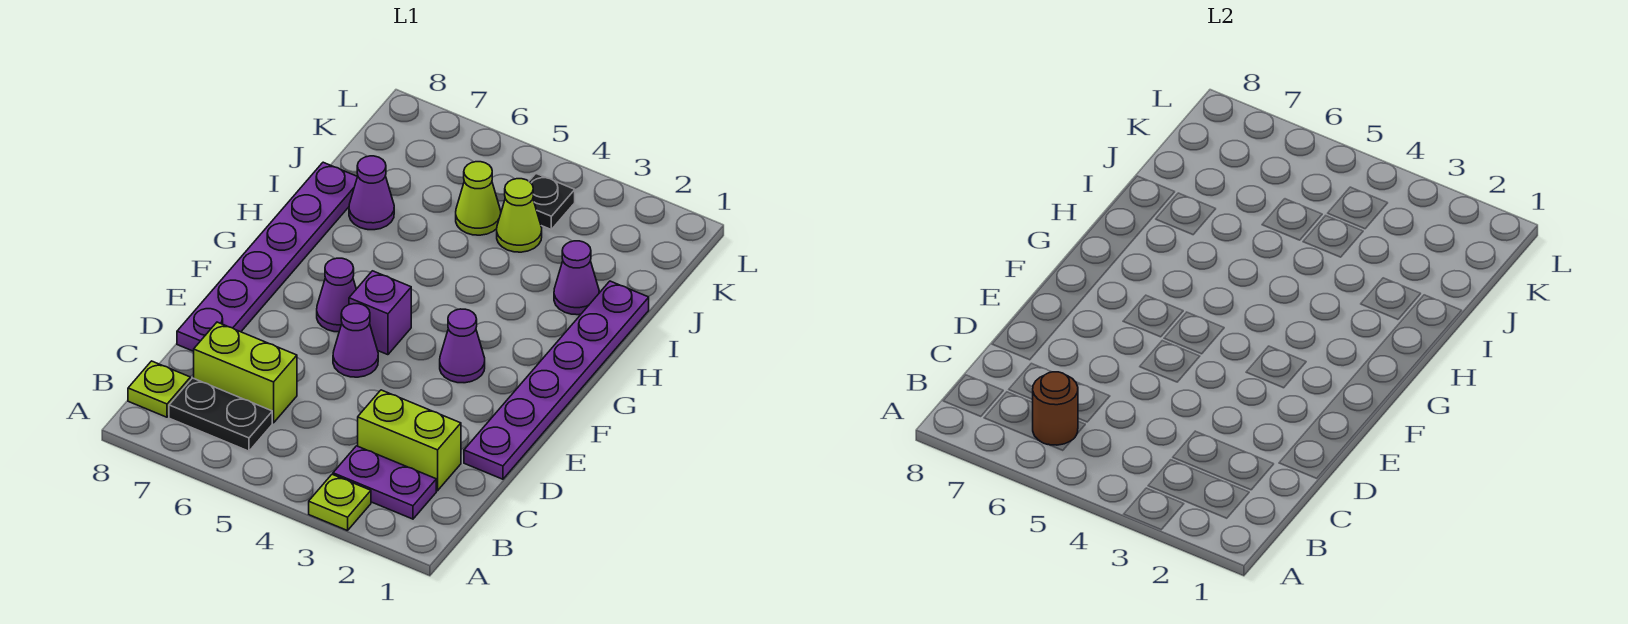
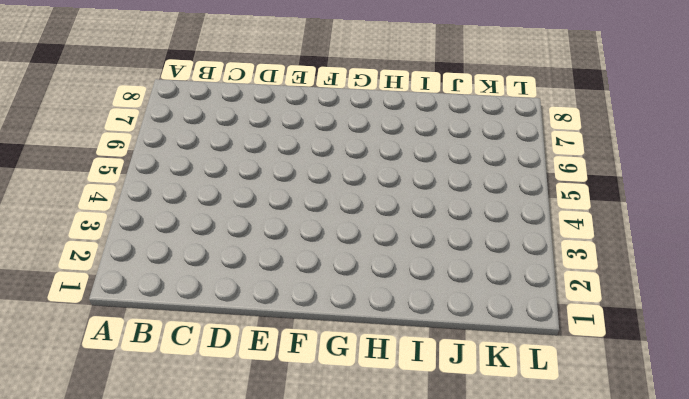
none -> lime 1x1 plate [309,474,371,531]
none -> purple 1x2 plate [333,446,436,519]
none -> black 1x2 plate [169,378,272,451]

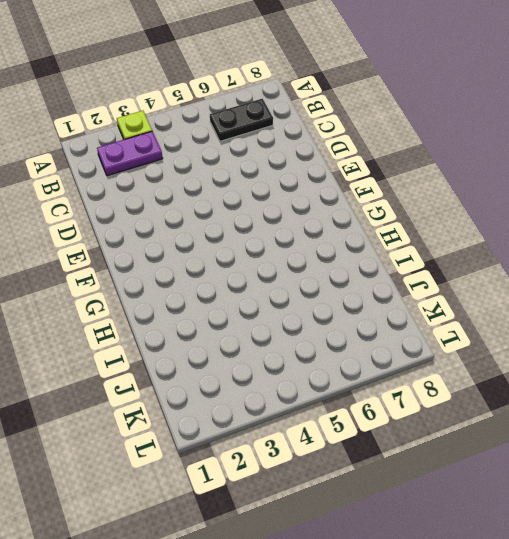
none -> lime 1x1 plate [128,361,190,417]
none -> lime 1x2 brick [358,390,461,491]
none -> lime 1x2 brick [194,322,297,423]

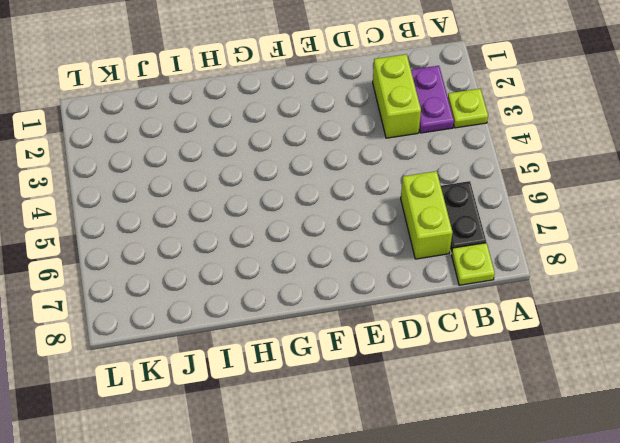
none -> purple 1x6 plate [464,281,649,479]
none -> purple 1x6 plate [177,162,357,351]
none -> purple 1x1 cone [333,304,378,377]

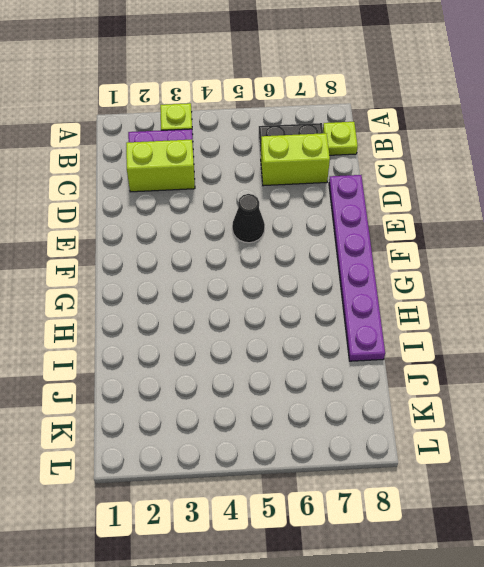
black 1x1 cone [232,194,265,243] -> purple 1x1 cone [333,304,378,377]
none -> purple 1x6 plate [464,281,649,479]
none -> purple 1x1 cone [440,309,485,383]
none -> purple 1x1 brick [349,271,411,355]

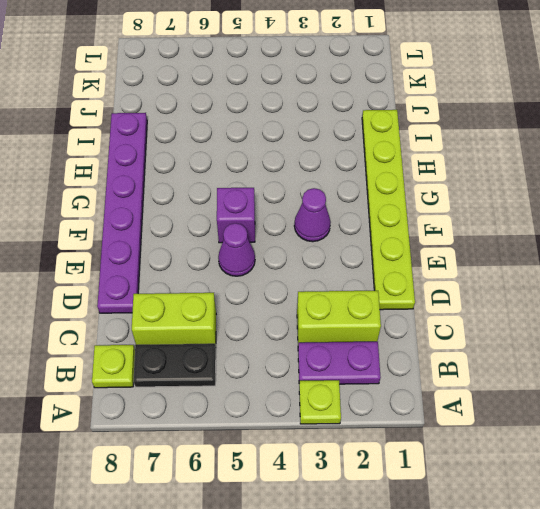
lime 1x6 plate [362,110,415,310] -> purple 1x6 plate [464,281,649,479]
none -> purple 1x1 cone [317,258,356,332]
none -> purple 1x1 cone [554,241,599,315]
none -> purple 1x1 cone [349,156,394,230]

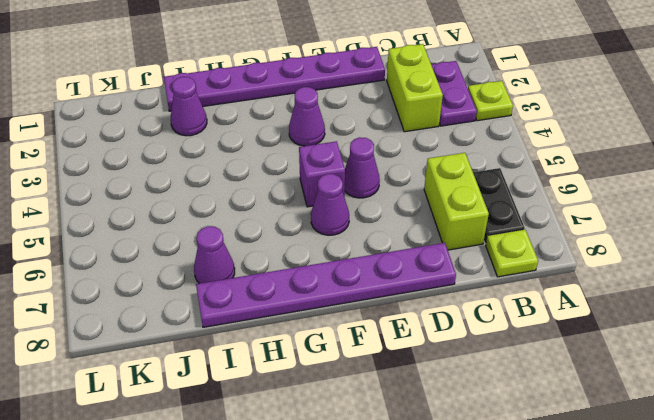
none -> lime 1x1 cone [497,179,542,252]
none -> lime 1x1 cone [456,162,501,235]
none -> black 1x1 plate [529,174,575,229]

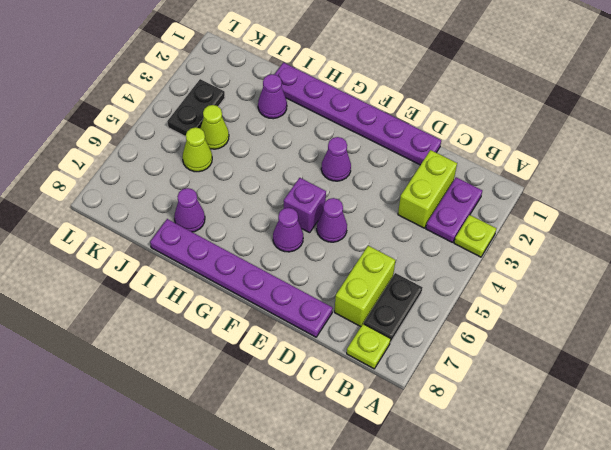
black 1x2 plate [167,79,225,137] -> black 1x1 plate [529,174,575,229]
none -> brown 1x1 round brick [1032,372,1078,445]

